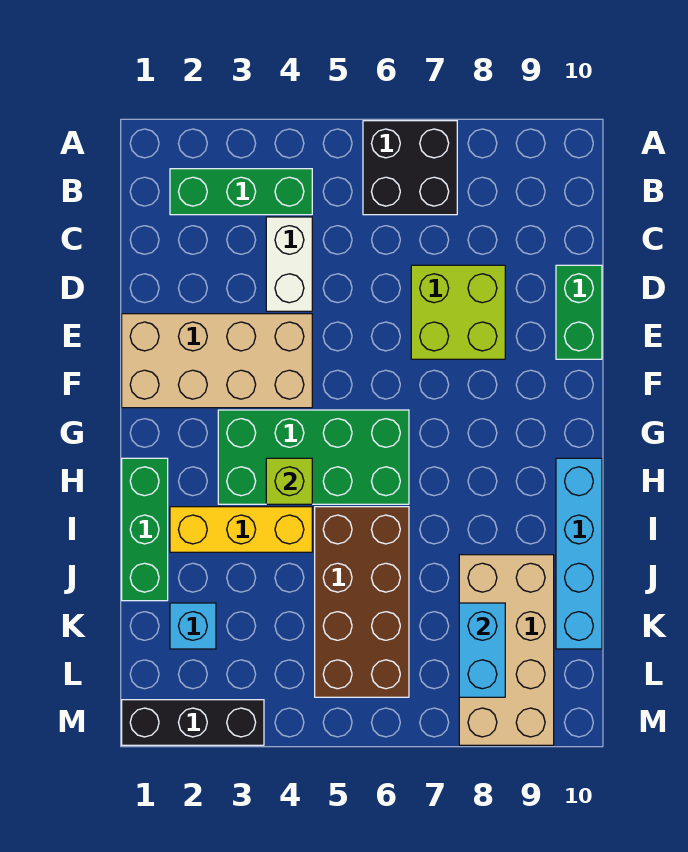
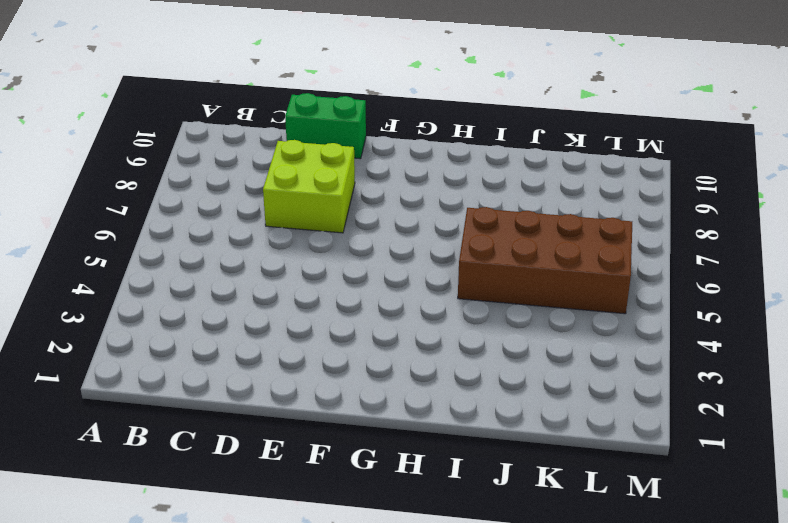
none -> black 2x2 brick [363,121,457,215]
none -> green 1x3 brick [170,169,312,215]
none -> white 1x2 brick [266,217,312,311]

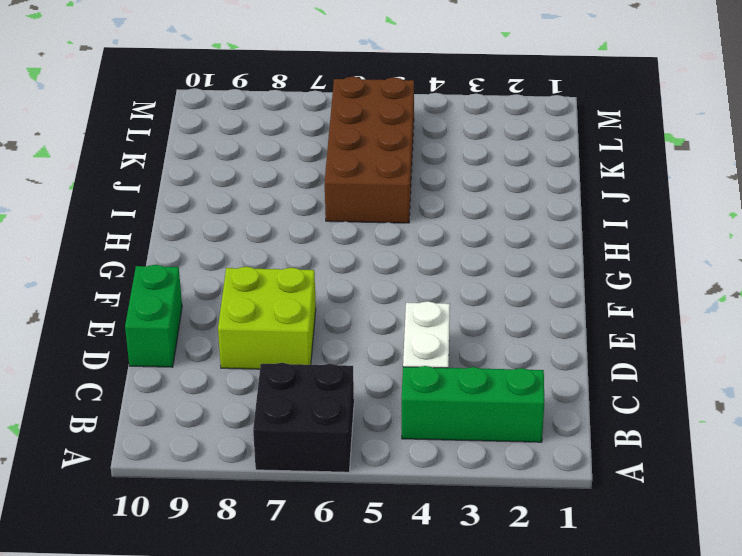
none -> tan 2x4 brick [122,314,312,408]
none -> green 2x4 brick [218,410,409,504]
none -> green 1x3 brick [122,458,168,601]

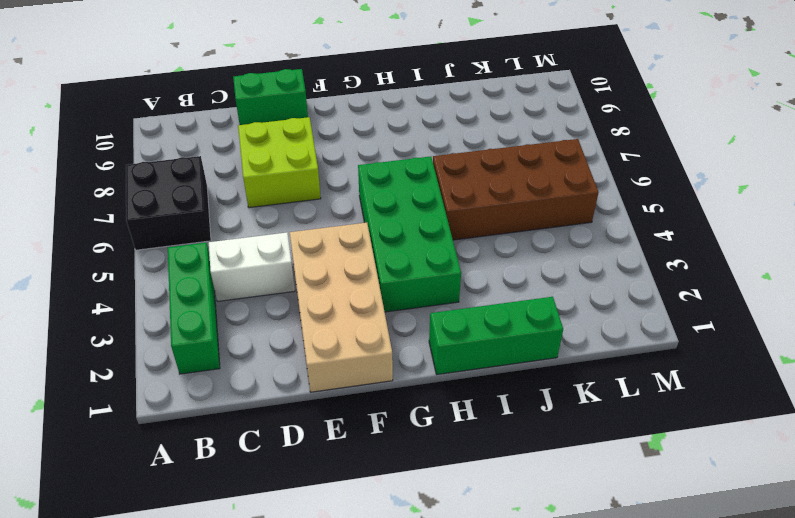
none -> cyan 1x4 brick [556,458,602,649]
none -> yellow 1x3 brick [170,507,312,552]
none -> tan 2x4 brick [459,555,554,745]

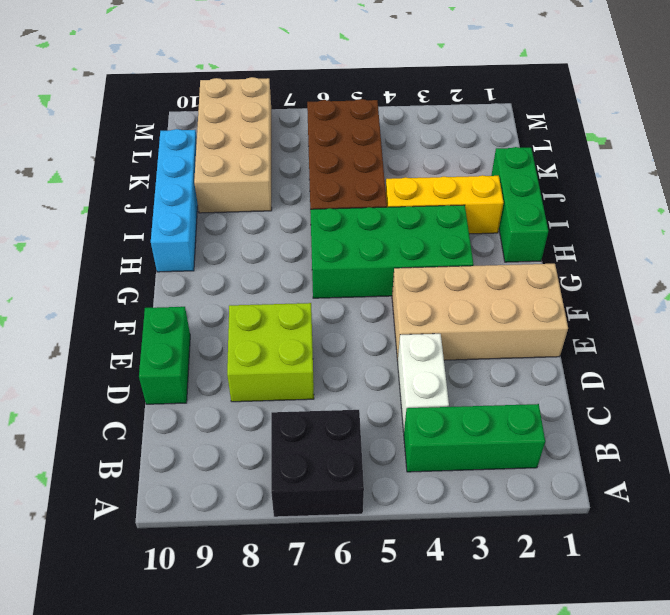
none -> cyan 1x1 brick [170,603,216,649]
none -> black 1x3 brick [122,700,264,745]
none -> lime 1x1 brick [266,458,312,504]

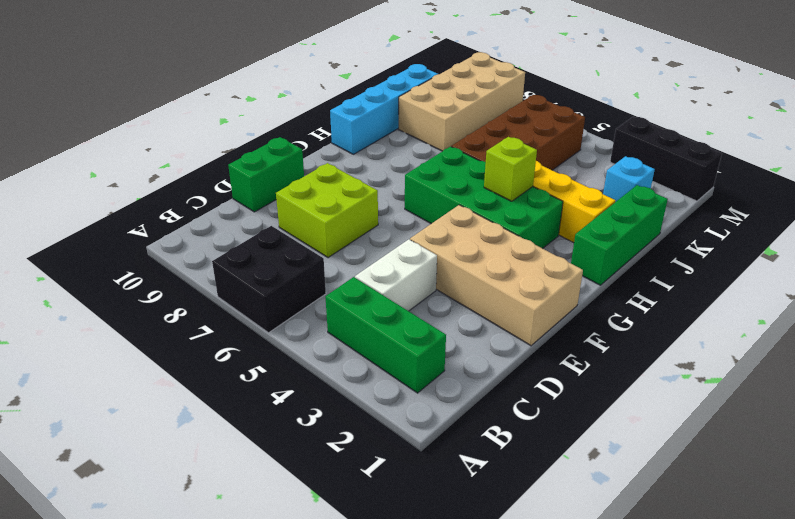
none -> cyan 1x2 brick [459,603,505,697]

